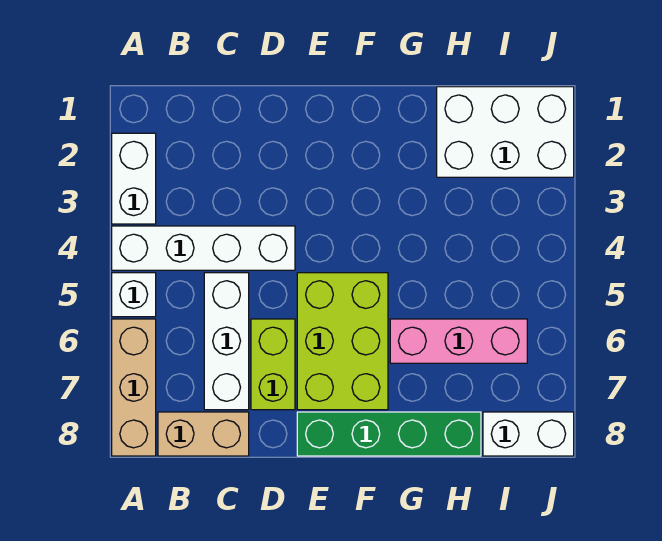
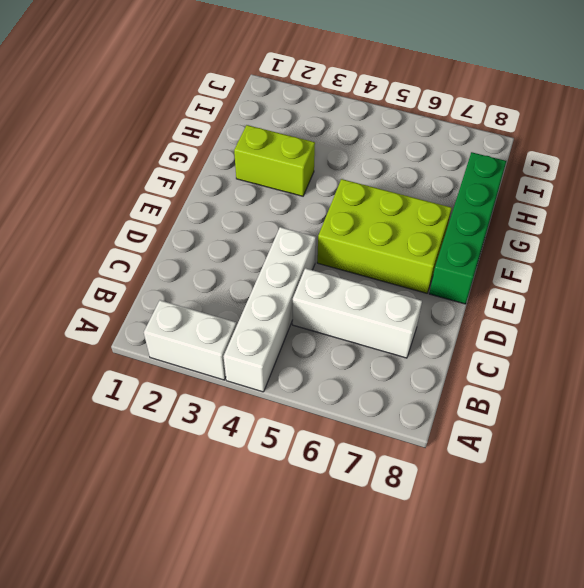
lime 1x2 brick [234,125,315,196] -> lime 1x2 brick moved to [251,319,295,410]
none -> white 1x1 brick [112,273,156,317]
none -> tan 1x3 brick [112,319,156,456]
none -> tan 1x2 brick [158,412,249,456]

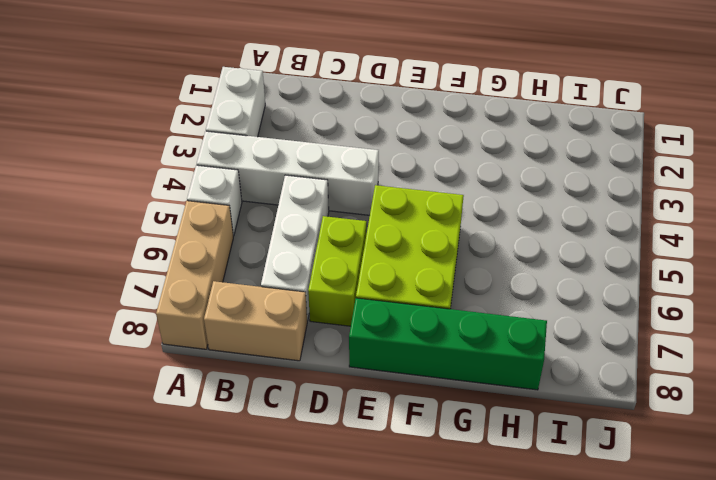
none -> pink 1x3 brick [390,319,527,363]
none -> white 2x3 brick [437,87,574,177]
none -> white 1x2 brick [483,412,574,456]

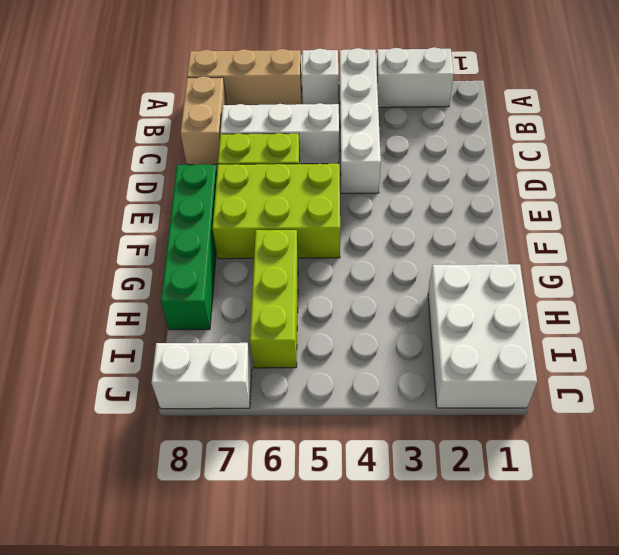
lime 1x3 brick [250,230,298,368] -> pink 1x3 brick [390,319,527,363]
white 1x2 brick [151,343,252,409] -> white 1x2 brick turned to [483,412,574,456]

